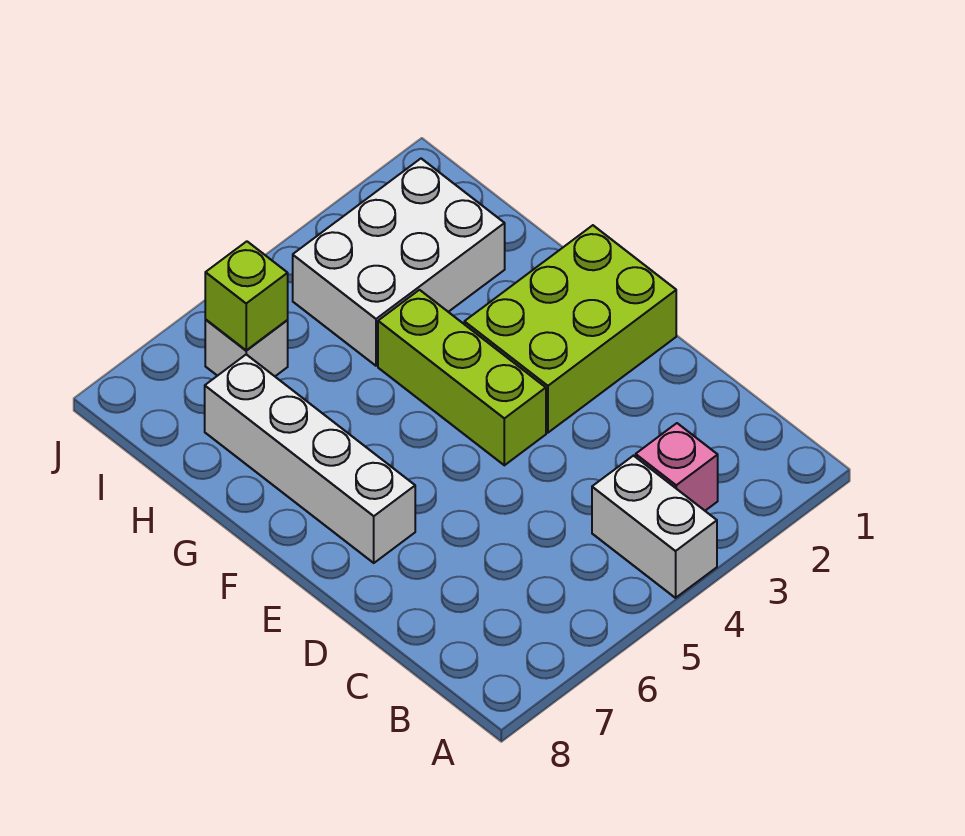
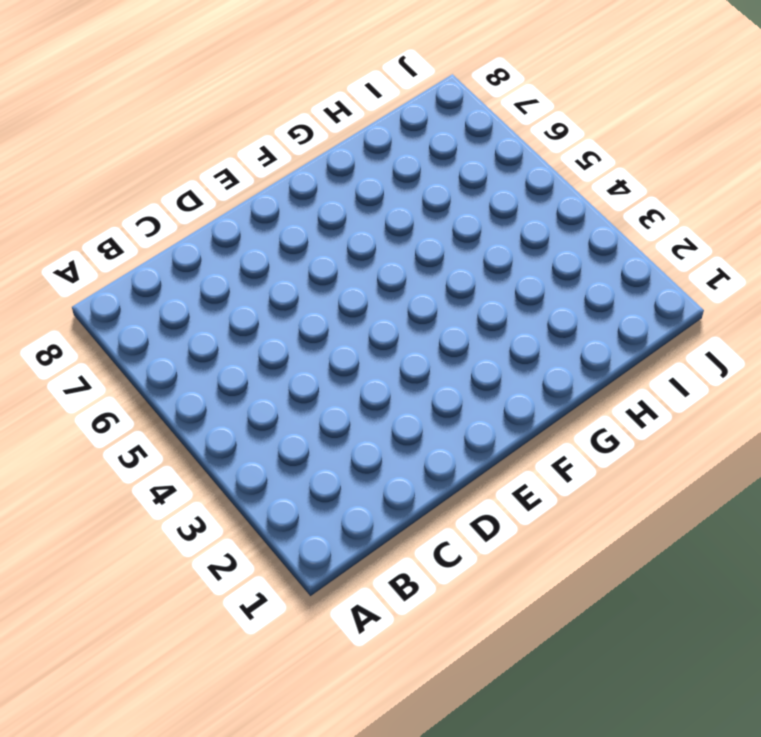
none -> white 1x2 brick [592,456,717,598]
none -> pink 1x1 brick [636,423,718,511]

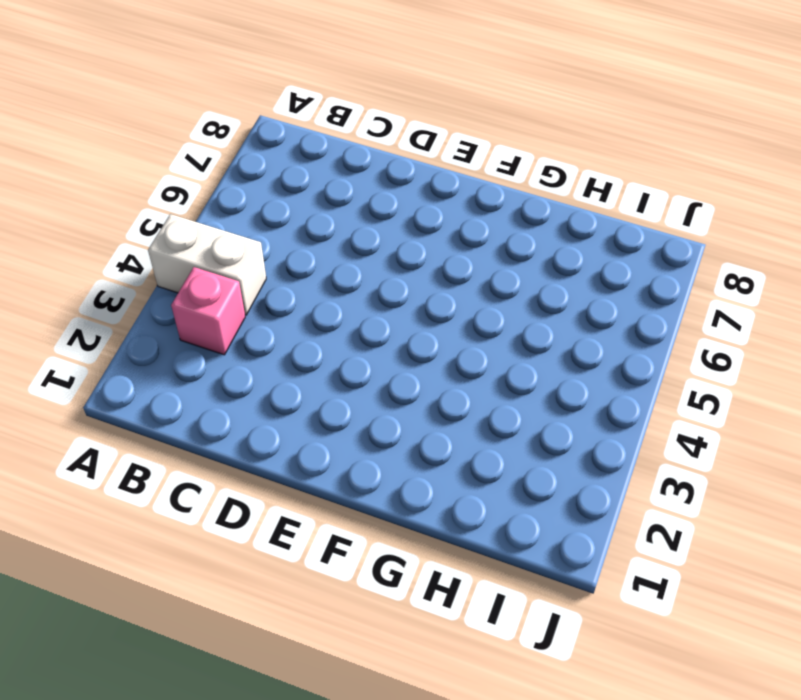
none -> lime 2x3 brick [464,225,676,433]
none -> lime 1x3 brick [378,290,546,465]

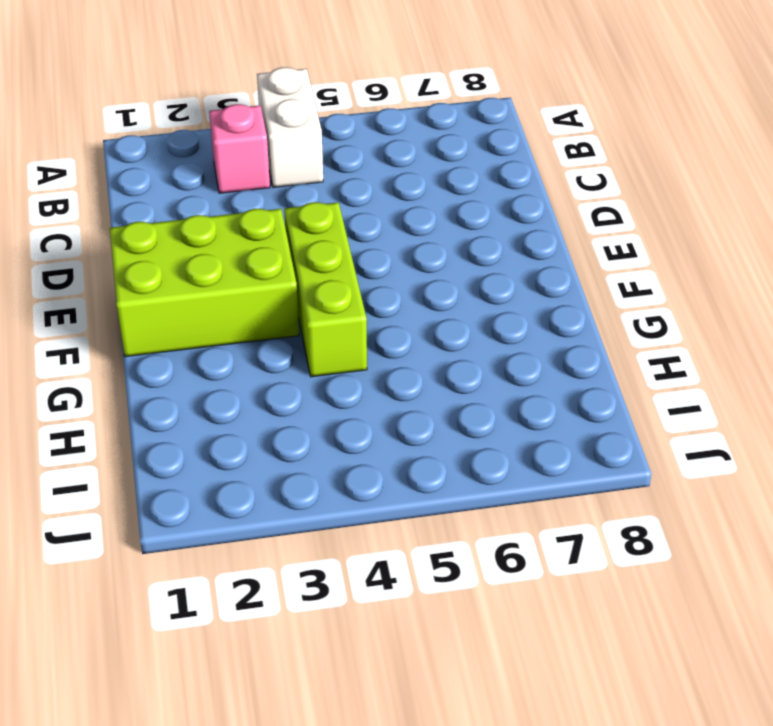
none -> white 1x4 brick [205,355,415,563]
none -> white 2x3 brick [293,159,505,366]

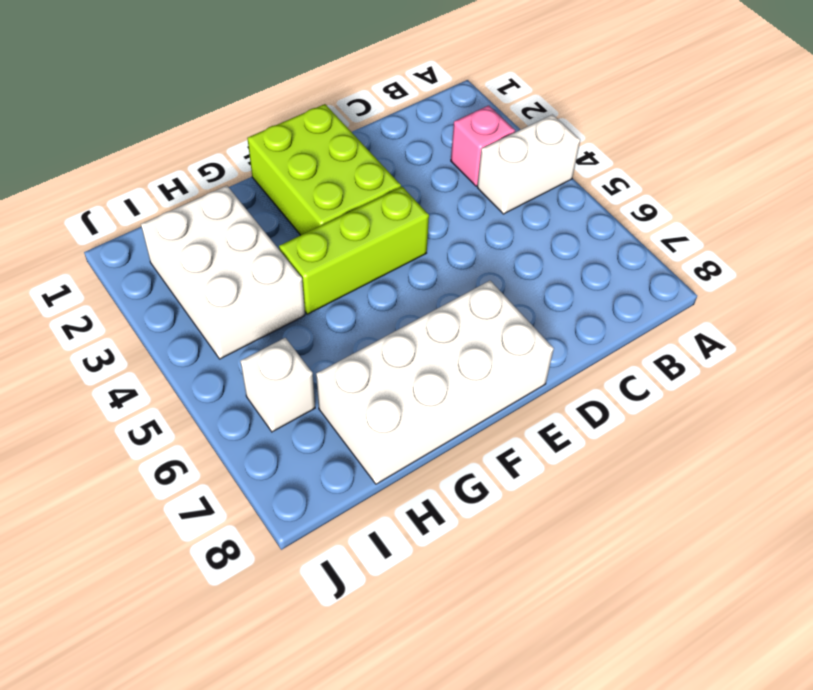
white 2x4 brick [316,281,554,484] -> white 1x4 brick [205,355,415,563]
none -> lime 1x1 brick [205,241,288,350]

